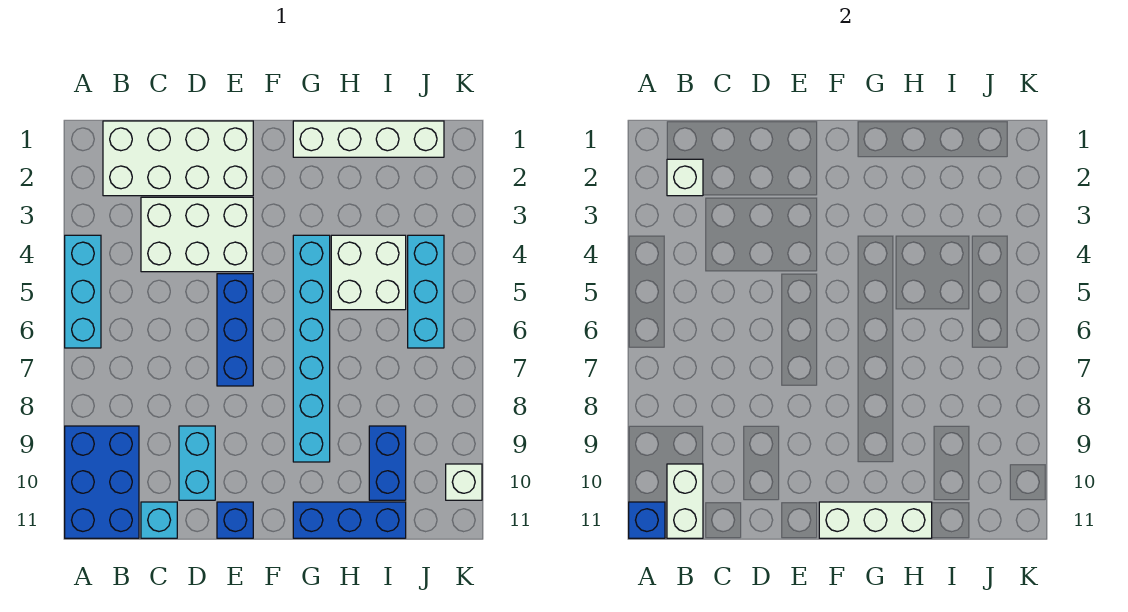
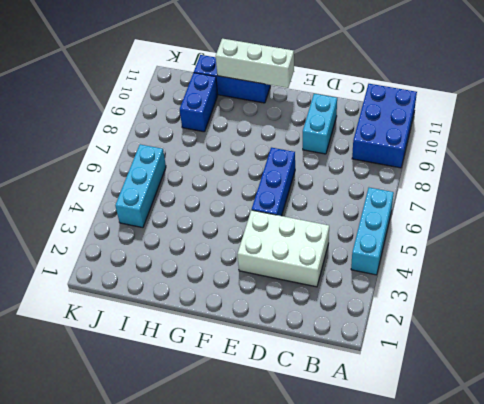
none -> white 2x4 brick [103,121,253,196]
none -> cyan 1x1 brick [141,502,177,538]
none -> blue 1x1 brick [217,502,253,538]

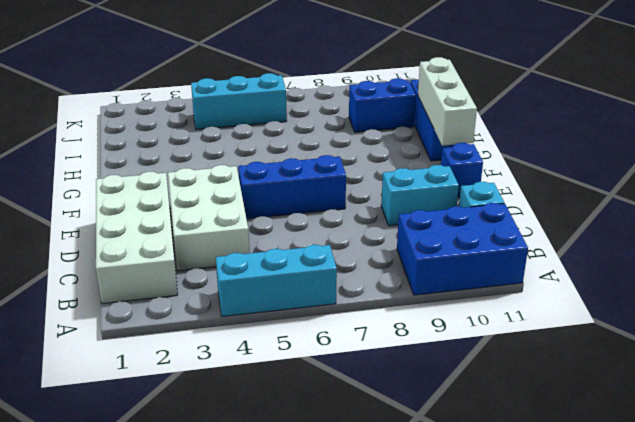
none -> white 1x4 brick [293,121,444,157]
none -> cyan 1x6 brick [293,235,330,462]
none -> white 2x2 brick [331,235,406,310]

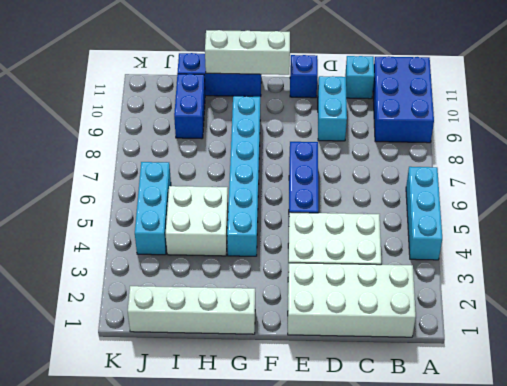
none -> white 1x1 brick [446,464,482,500]
none -> blue 1x1 brick [629,502,665,538]
none -> white 1x1 brick [667,159,703,196]

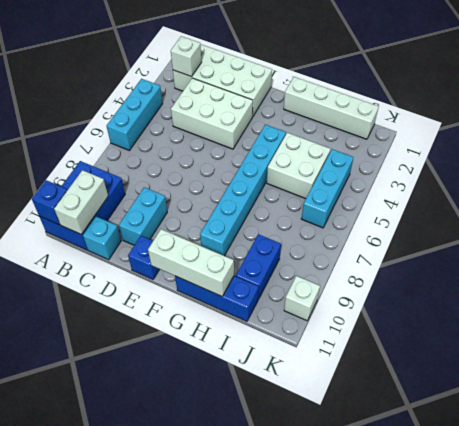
none -> blue 1x3 brick [217,274,253,386]

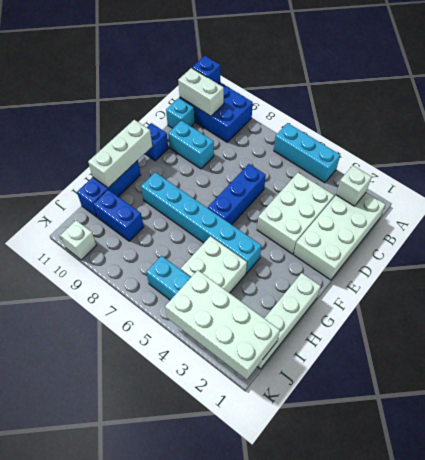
blue 1x3 brick [208,164,266,225] -> blue 1x3 brick turned to [217,274,253,386]
white 2x4 brick [165,270,280,379] -> none

